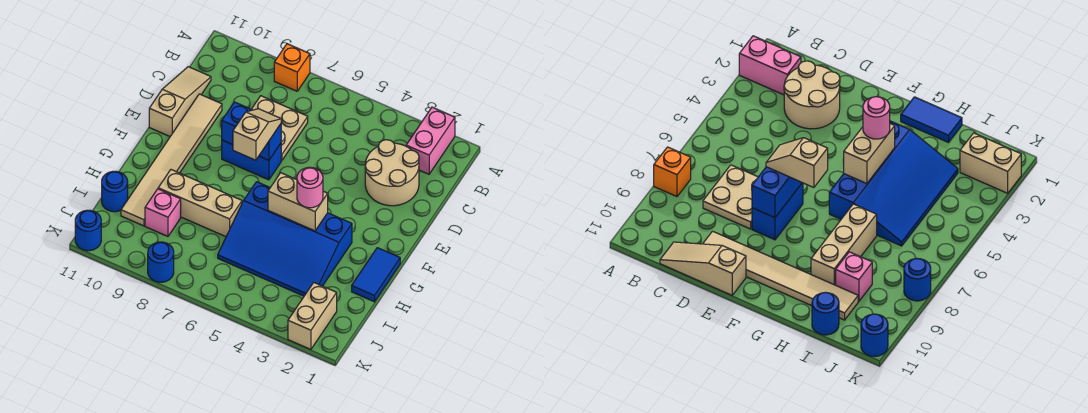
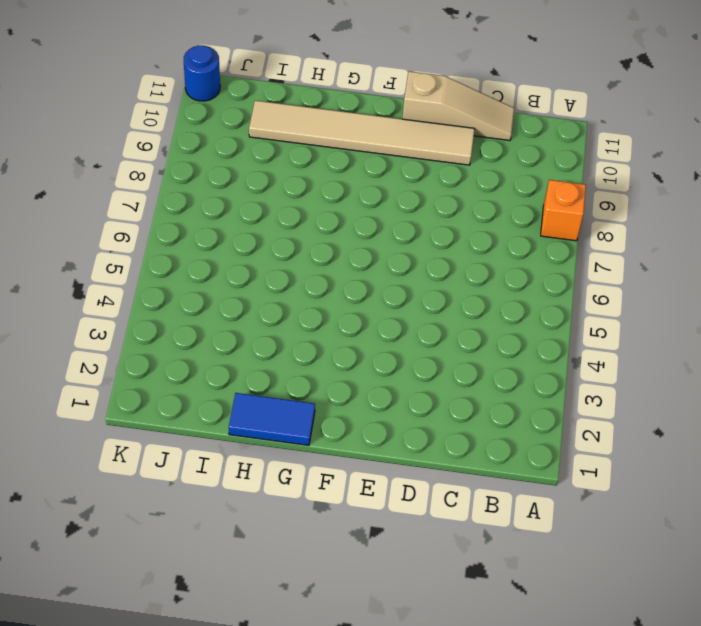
none -> pink 1x2 brick [406,107,455,174]
none -> tan 2x2 round brick [365,140,419,206]
none -> tan 2x2 plate [252,96,308,160]

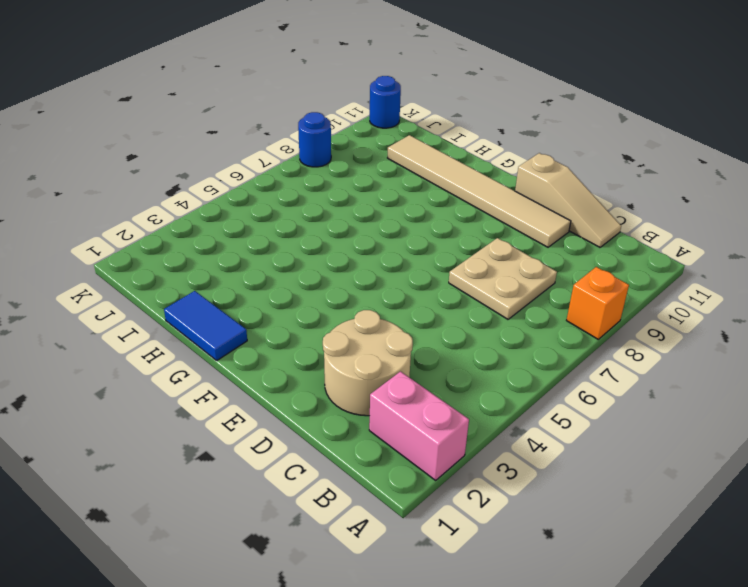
none -> blue 1x2 brick [222,140,281,180]
none -> blue 3x4 slope [218,182,352,296]
none -> tan 1x3 brick [158,170,242,237]

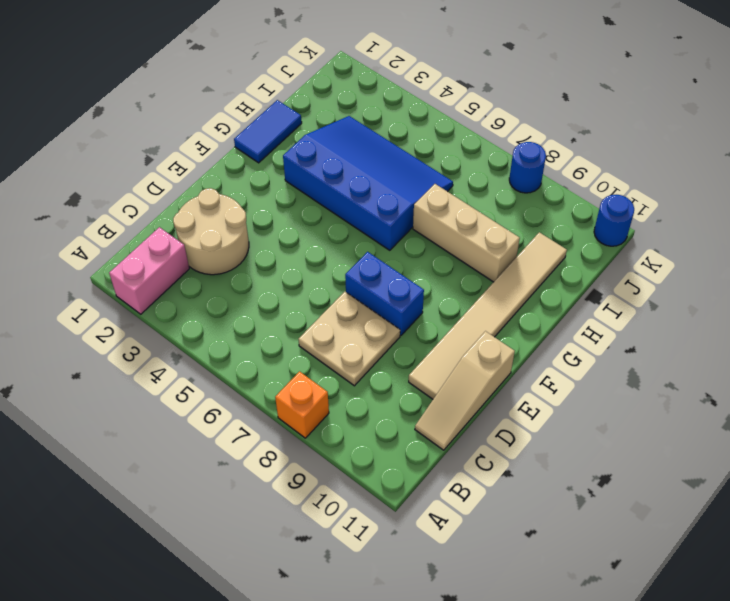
none -> pink 1x1 brick [145,189,181,236]
none -> blue 1x1 round brick [102,171,128,212]
none -> tan 1x2 brick [288,283,337,349]

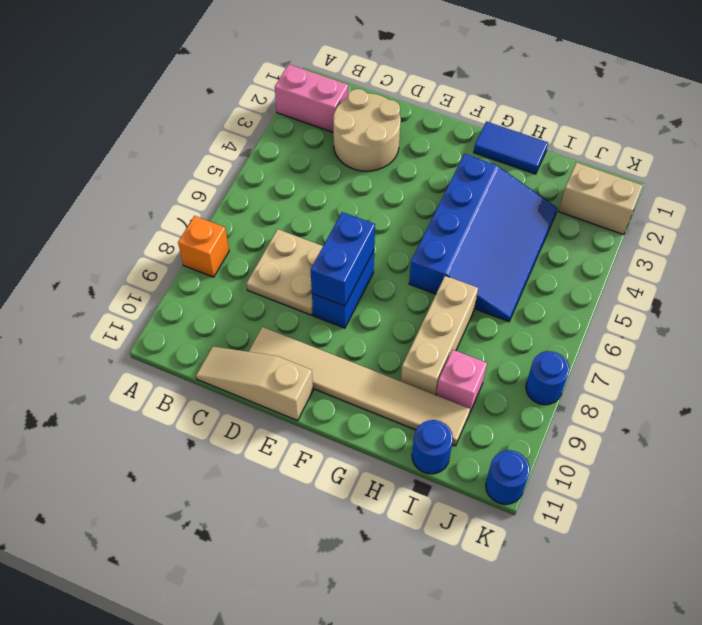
none -> tan 1x2 brick [268,173,328,231]
none -> tan 1x2 slope [233,109,281,160]
none -> pink 1x1 round brick [297,167,323,208]

